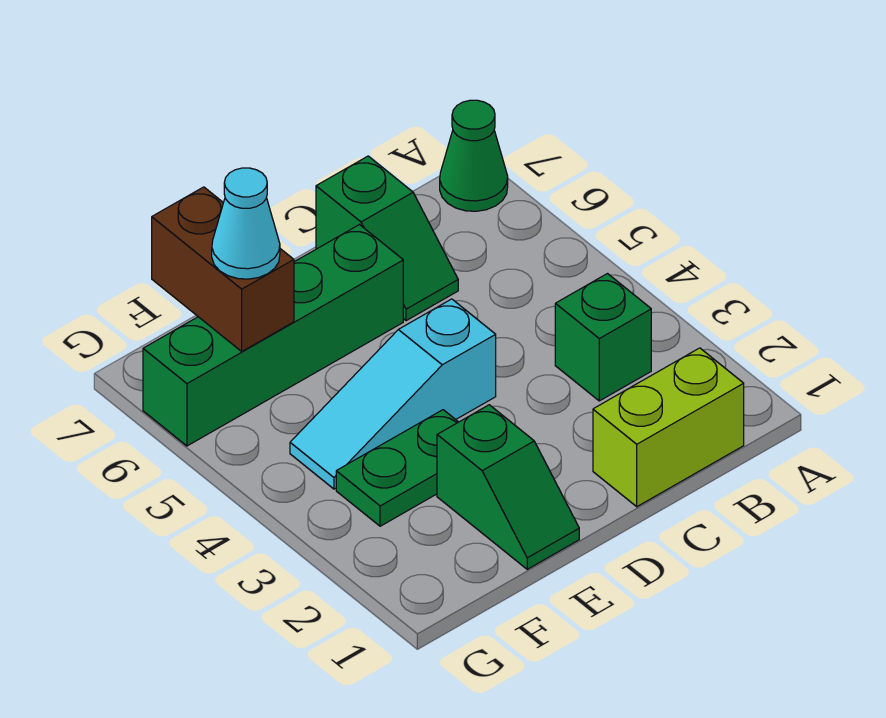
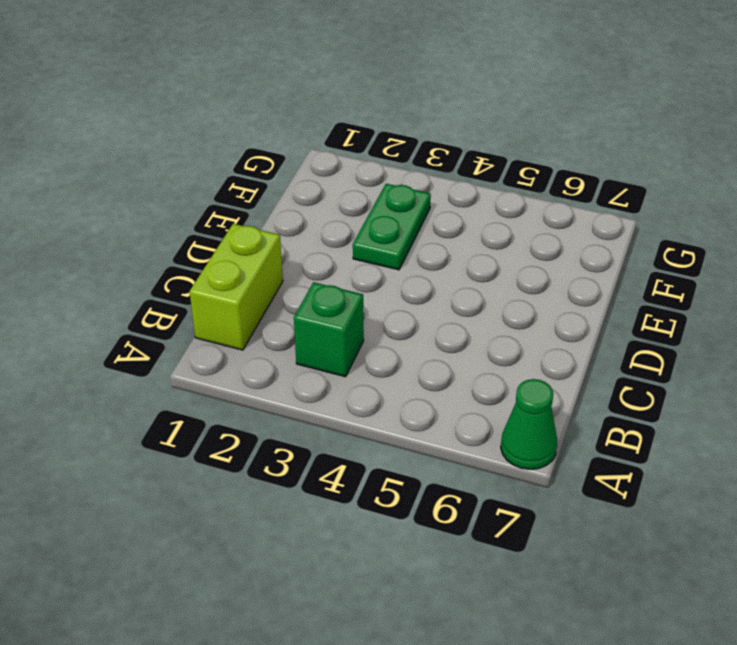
none -> green 1x2 slope [316,156,458,321]
none -> cyan 1x3 slope [290,299,496,489]

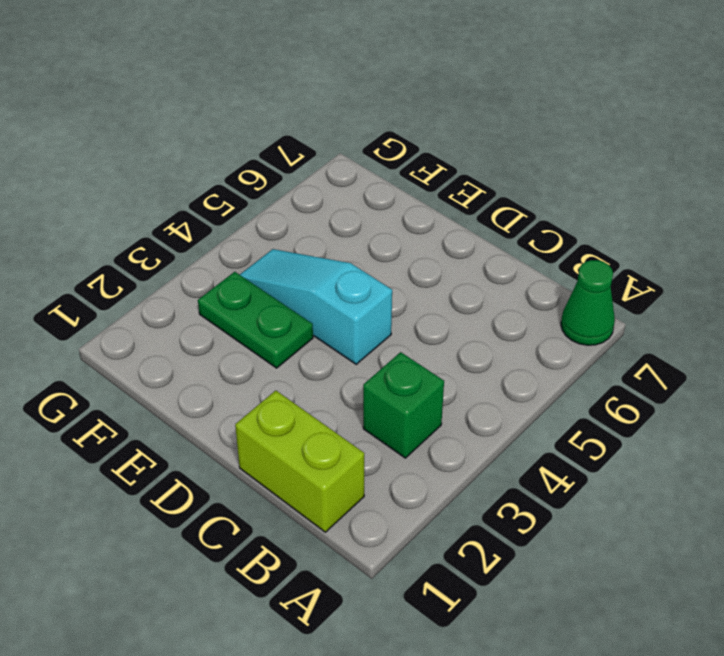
none -> green 1x2 slope [316,156,458,321]
none -> green 1x4 brick [143,225,403,446]

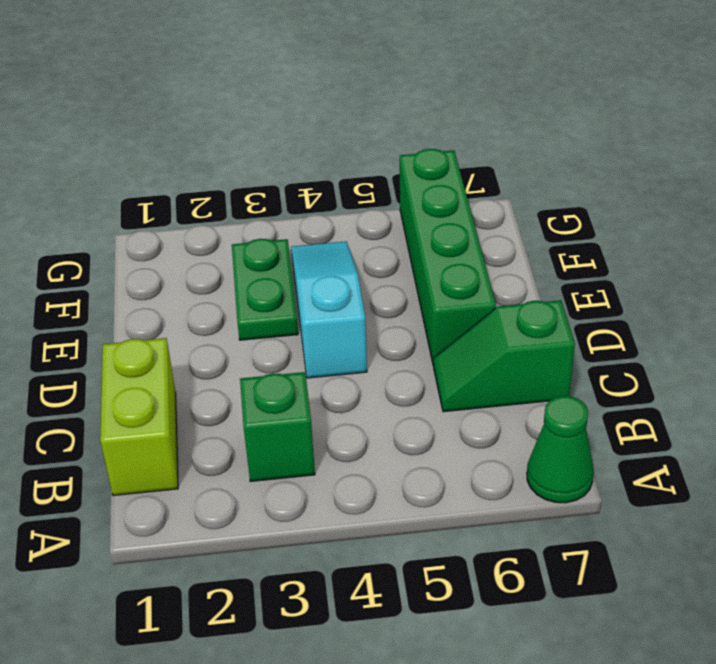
none -> green 1x2 slope [437,405,579,569]
none -> brown 1x2 brick [152,187,294,351]

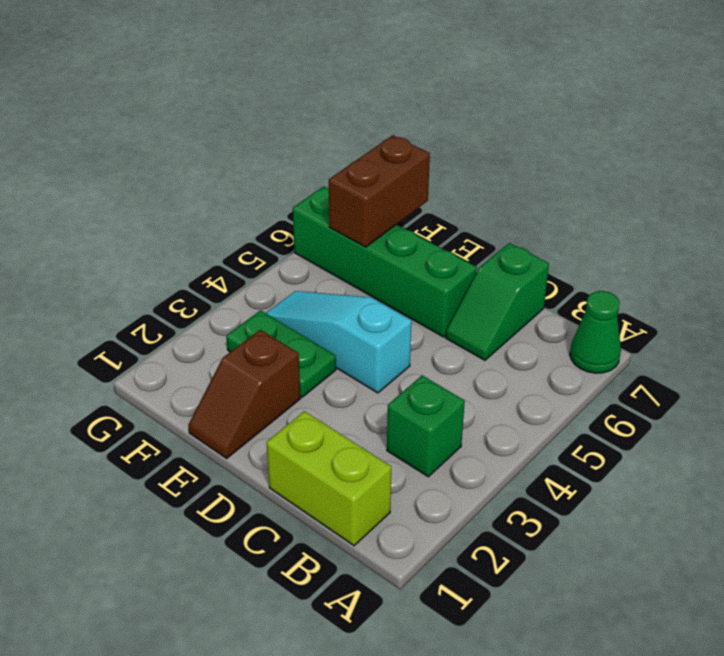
brown 1x2 slope [188,330,301,458] -> green 1x2 slope [437,405,579,569]
none -> cyan 1x1 cone [212,168,280,279]

